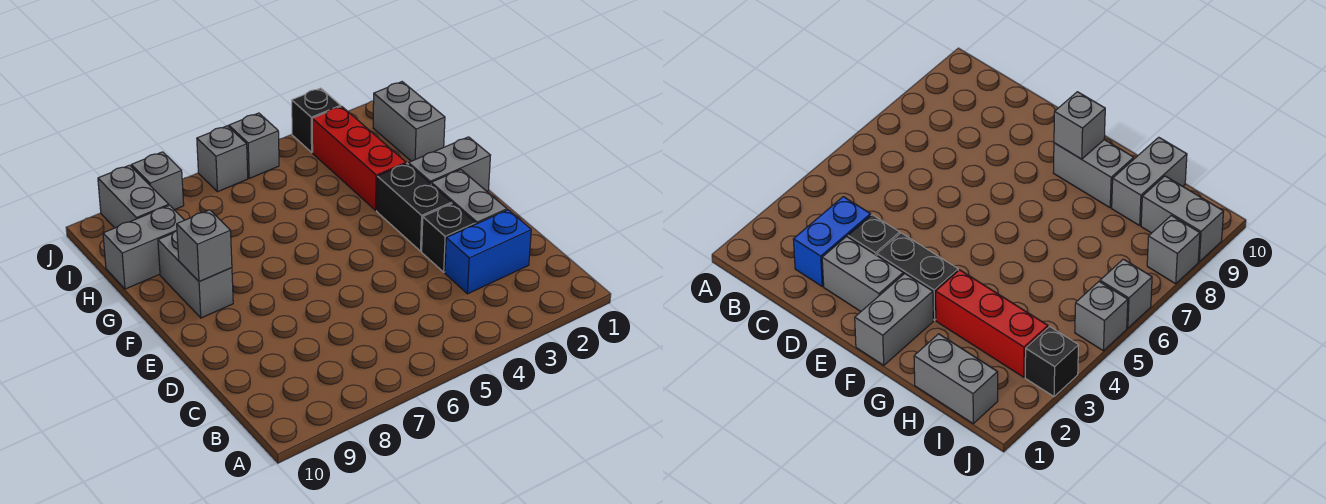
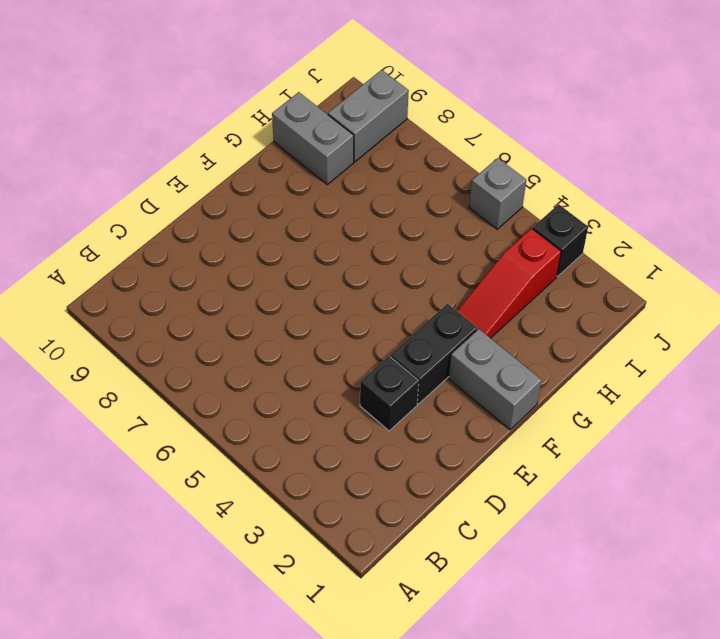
red 1x3 slope [457,228,561,338] -> red 1x3 brick [312,106,406,210]
none -> blue 1x2 brick [445,210,531,294]
none -> grey 1x2 brick [431,170,507,224]
none -> grey 1x2 brick [158,231,233,318]

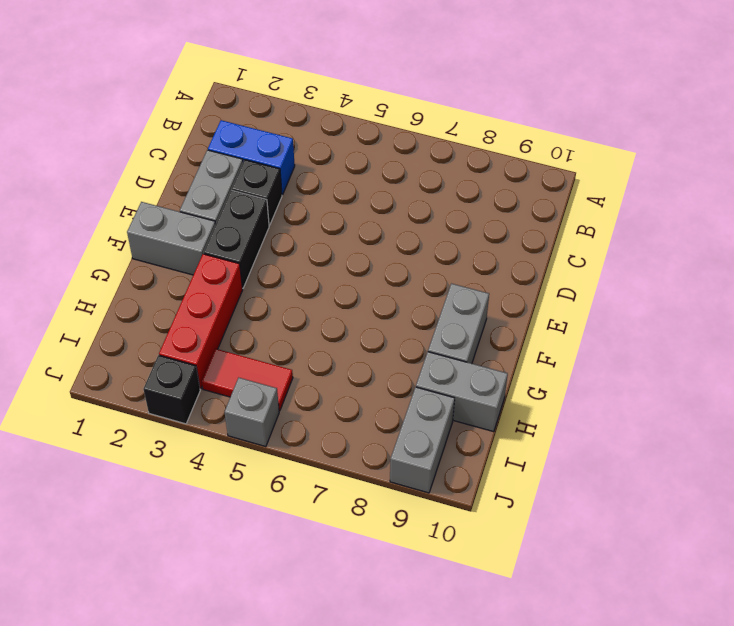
red 1x2 tile [202,349,293,411] -> none
none -> grey 1x2 brick [373,82,445,161]
none -> grey 1x1 brick [197,126,248,192]
none -> grey 1x1 brick [131,152,184,210]

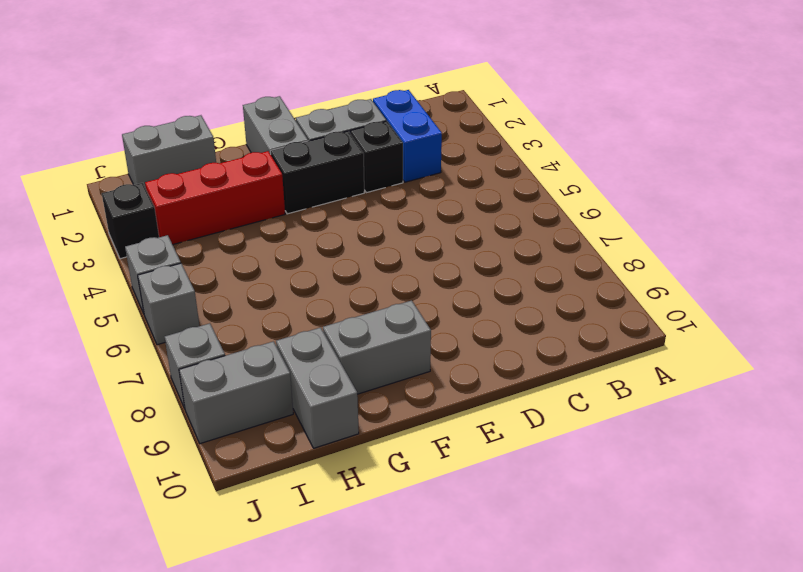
none -> grey 1x1 brick [177,210,232,281]

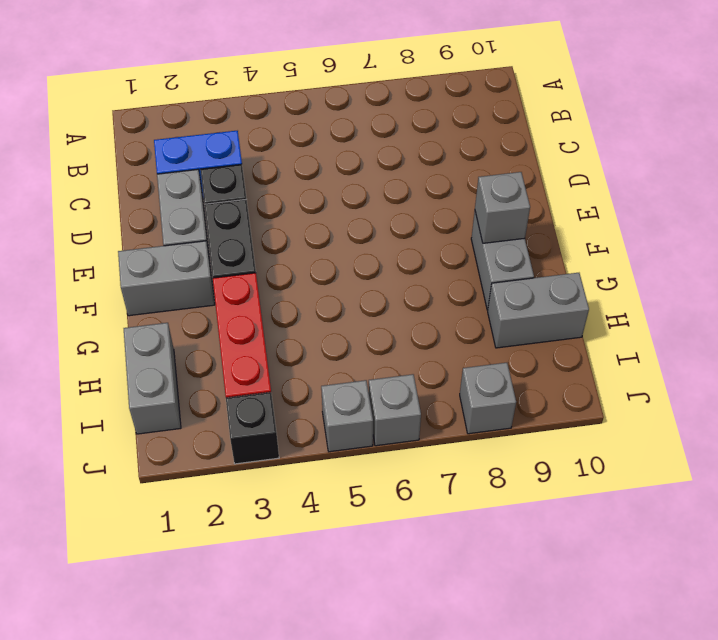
none -> grey 1x2 brick [98,165,169,228]

